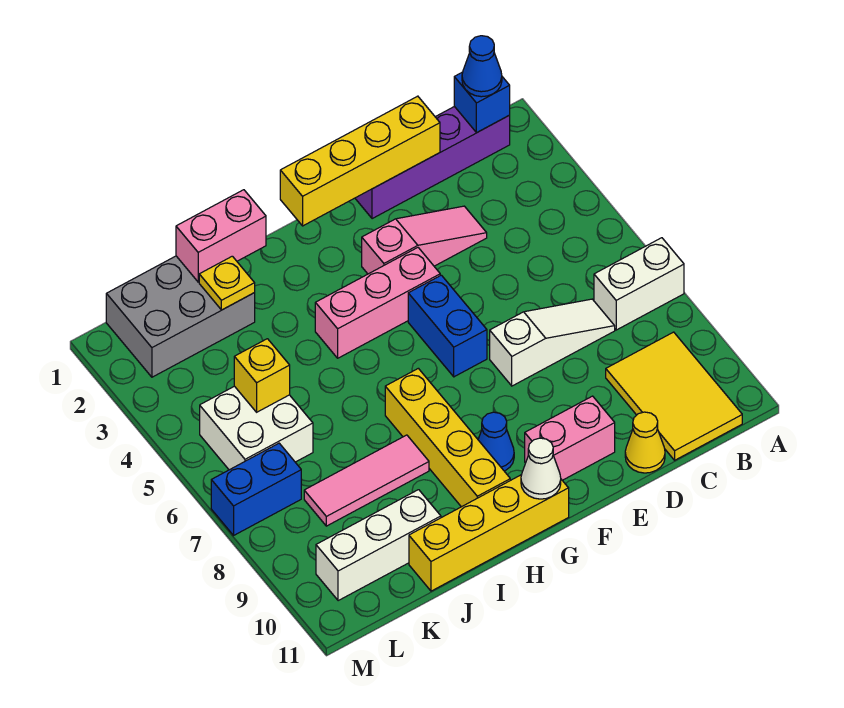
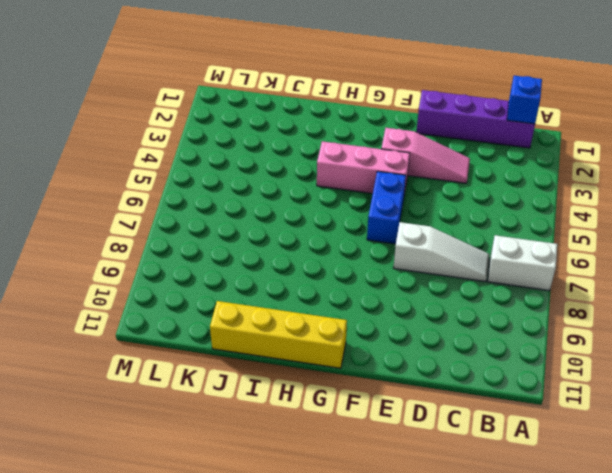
none -> yellow 2x3 tile [606,332,742,460]
none -> yellow 1x1 cone [625,412,665,473]
none -> pink 1x2 brick [525,396,615,480]

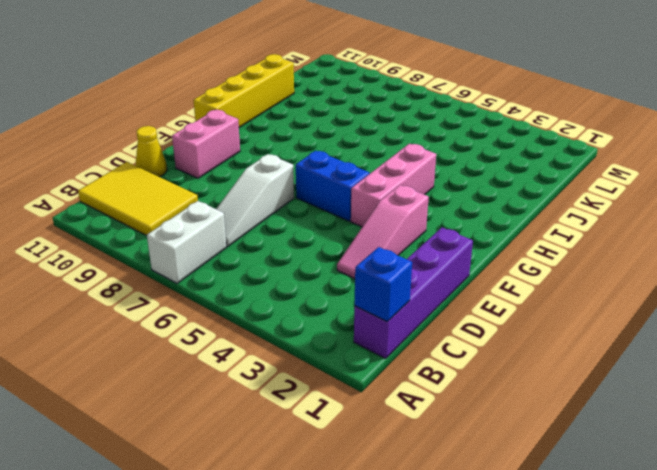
none -> blue 1x1 cone [478,412,514,471]
none -> yellow 1x4 brick [385,368,510,507]
none -> pink 1x3 tile [304,435,429,526]

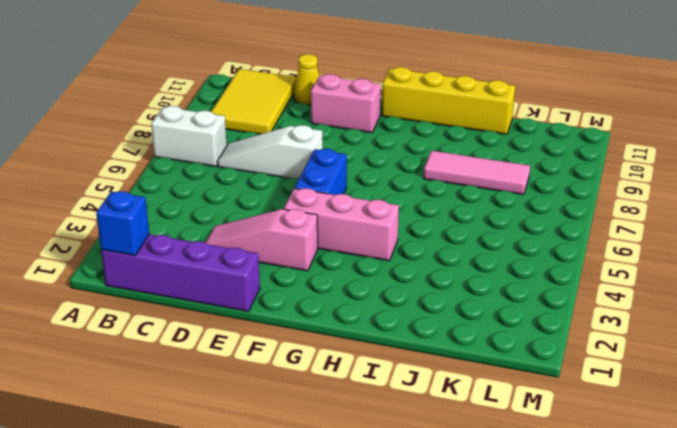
none -> blue 1x1 cone [478,412,514,471]
none -> yellow 1x4 brick [385,368,510,507]
none -> grey 2x3 brick [106,256,255,377]

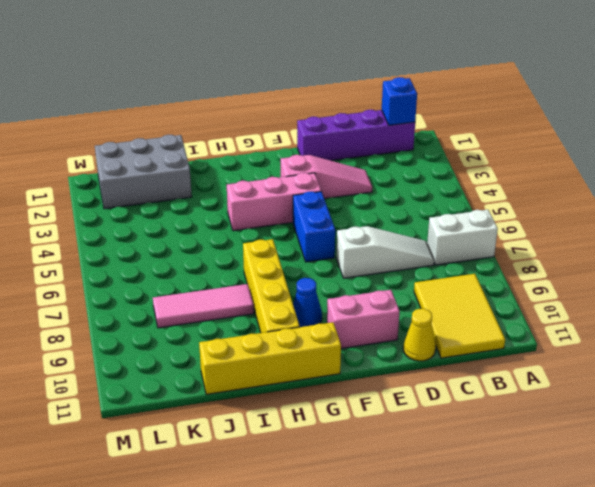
none -> white 1x3 brick [316,490,441,601]
none -> white 2x2 brick [200,386,313,470]
none -> blue 1x2 brick [211,443,301,535]

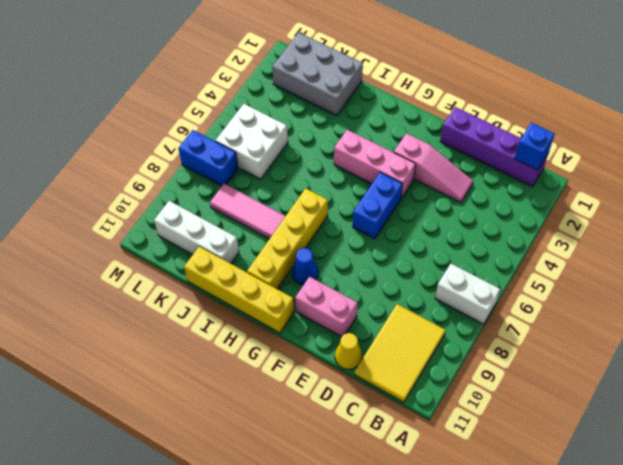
none -> white 1x3 slope [490,299,615,386]
none -> yellow 1x4 brick [280,96,440,226]
none -> white 1x1 cone [521,438,561,499]

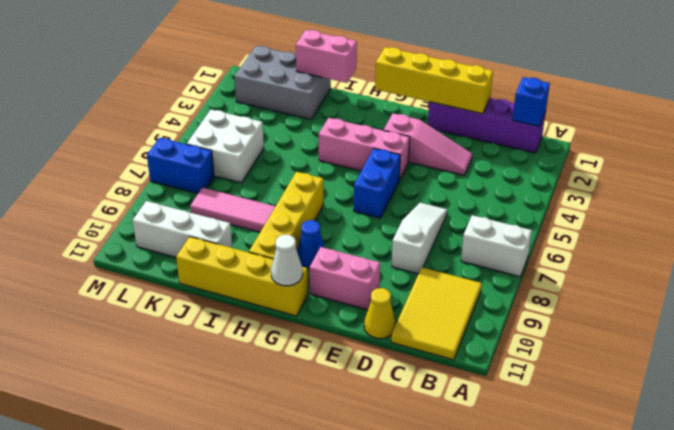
white 1x3 slope [392,203,447,274] -> white 1x3 slope turned to [490,299,615,386]
none -> yellow 1x1 plate [199,256,255,310]
none -> yellow 1x1 brick [234,339,290,412]
none -> blue 1x1 cone [462,36,502,97]

